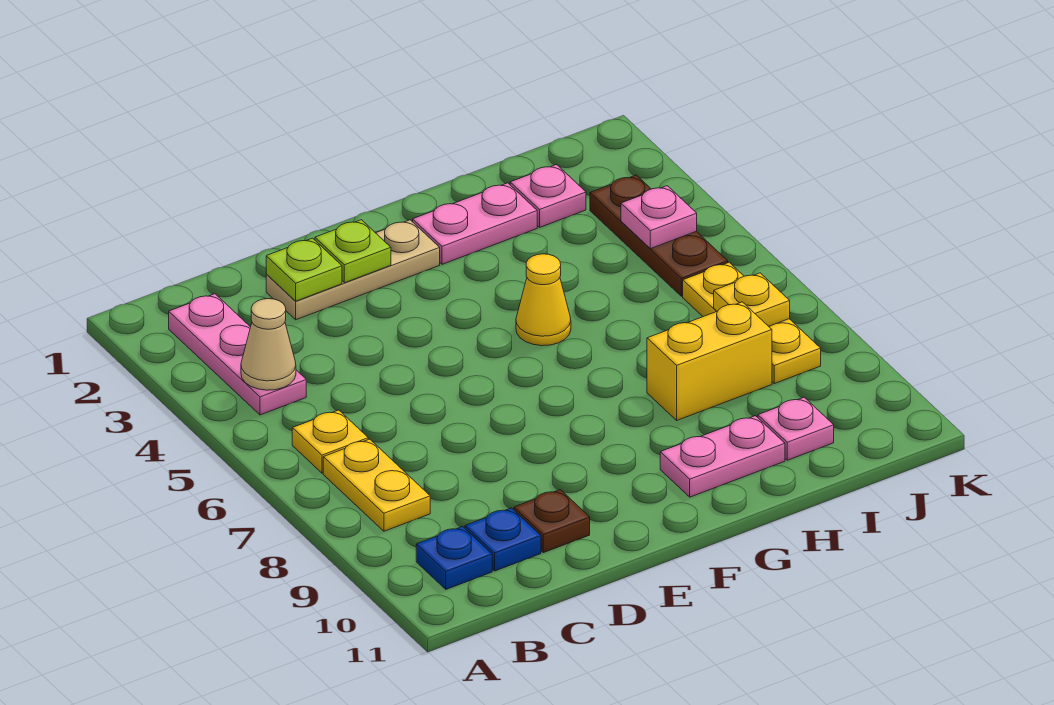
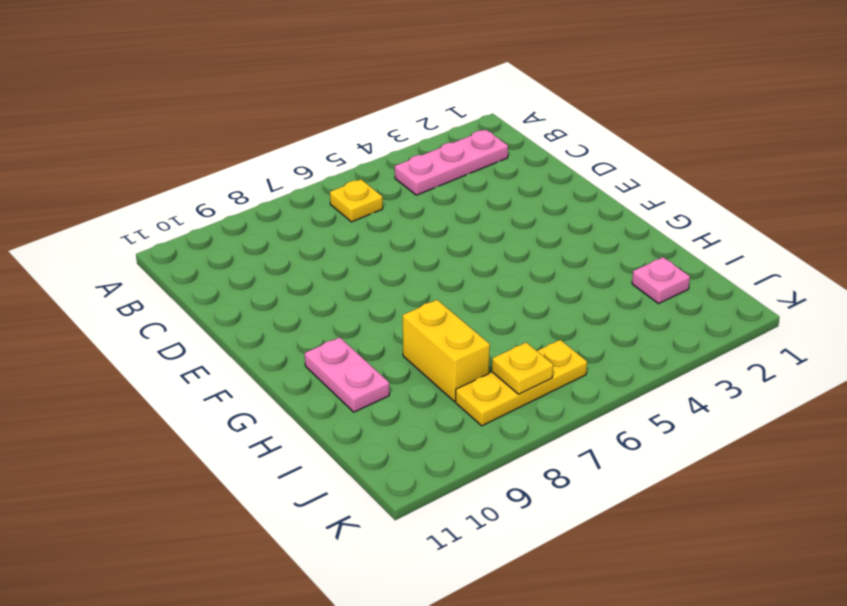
none -> yellow 1x2 plate [323,439,430,531]
none -> blue 1x1 plate [416,526,492,589]
none -> blue 1x1 plate [465,508,541,571]

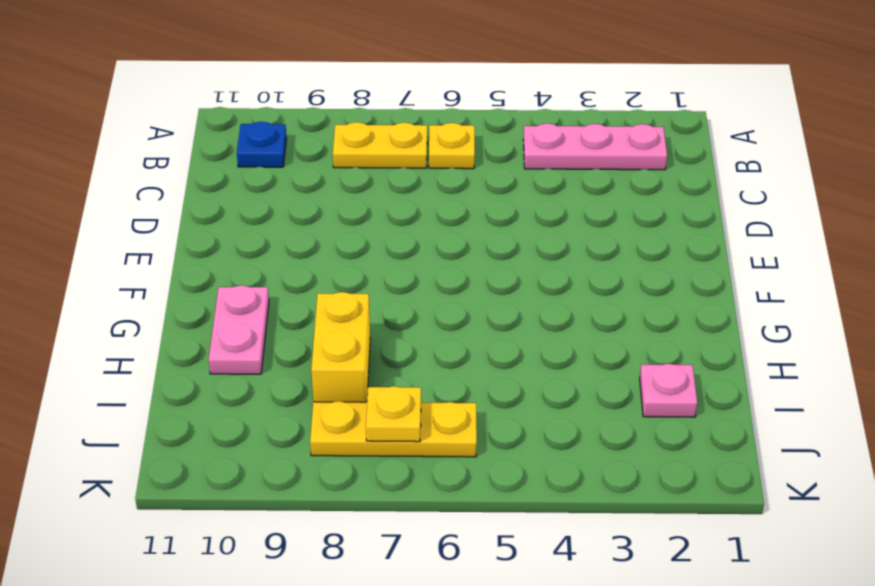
none -> blue 1x1 plate [465,508,541,571]
none -> tan 1x3 plate [266,220,440,320]
none -> brown 1x1 plate [514,490,590,553]

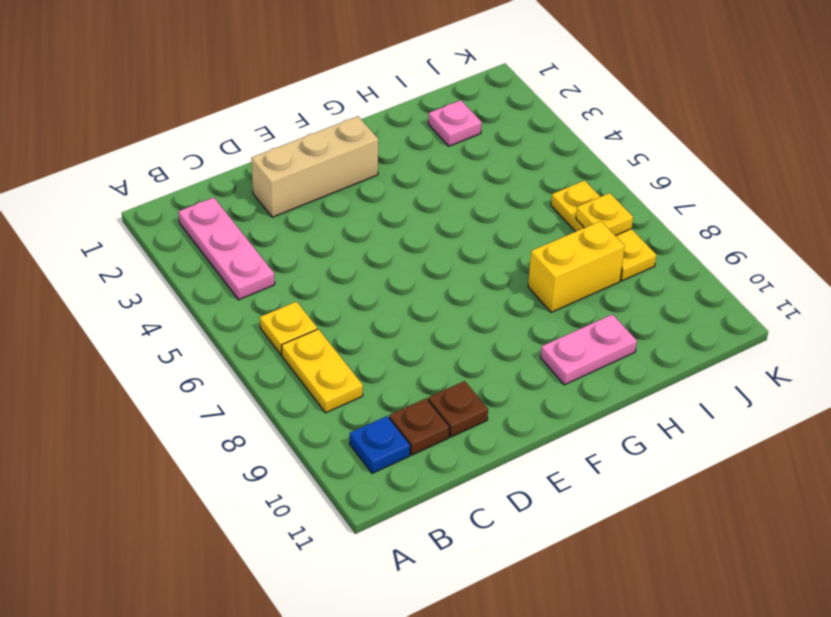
brown 1x1 plate [389,398,449,455] -> blue 1x1 plate [465,508,541,571]
tan 1x3 brick [251,116,378,217] -> tan 1x3 plate [266,220,440,320]
none -> pink 1x2 plate [413,183,537,264]
none -> yellow 1x1 cone [516,254,571,346]
none -> pink 1x1 plate [758,397,834,460]

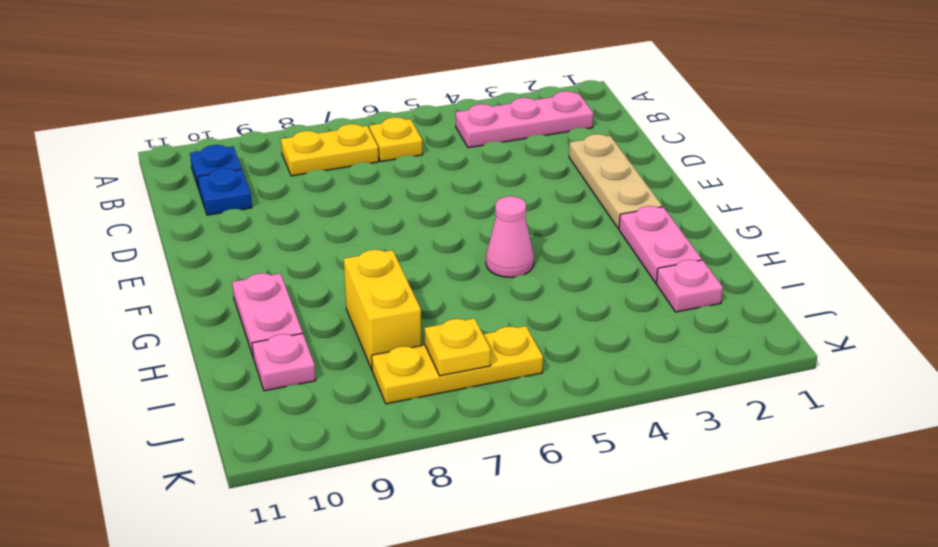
pink 1x1 cone [486,196,534,277] -> yellow 1x1 cone [516,254,571,346]
none -> brown 1x1 plate [514,490,590,553]
none -> brown 1x3 plate [590,175,728,296]
none -> tan 1x1 cone [241,299,296,390]

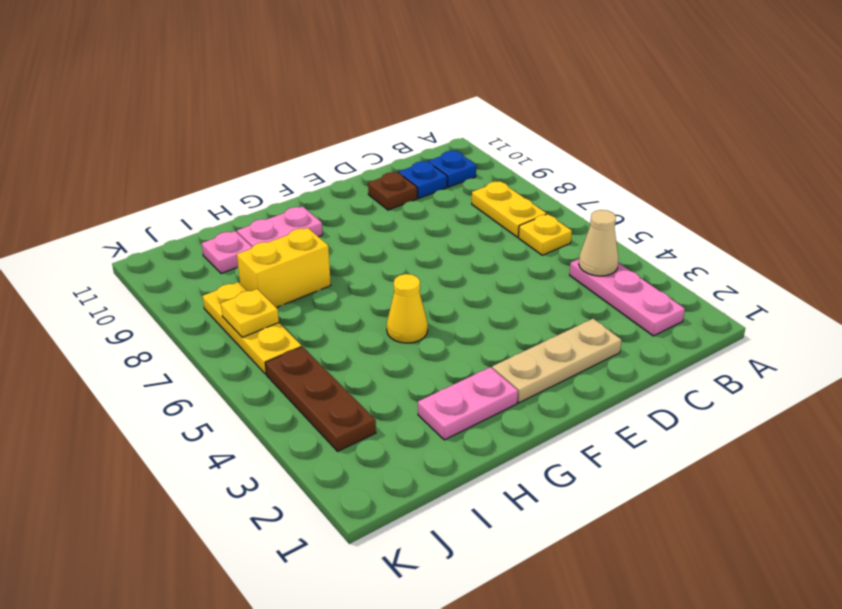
none -> pink 1x1 plate [510,165,586,227]
none -> lime 1x1 plate [266,238,342,301]
none -> lime 1x1 plate [315,220,391,283]

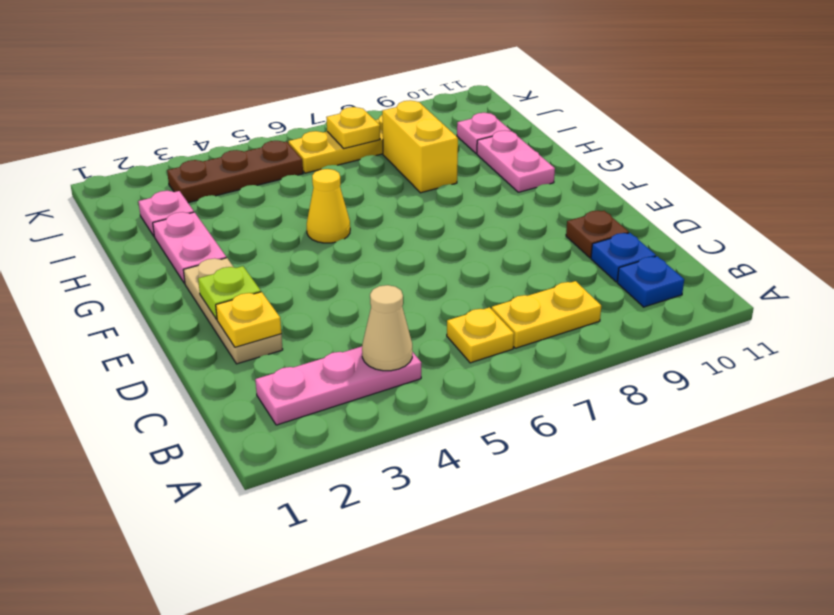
yellow 1x1 plate [216,292,281,347] -> lime 1x1 plate [266,238,342,301]
none -> pink 1x1 plate [621,186,697,249]

